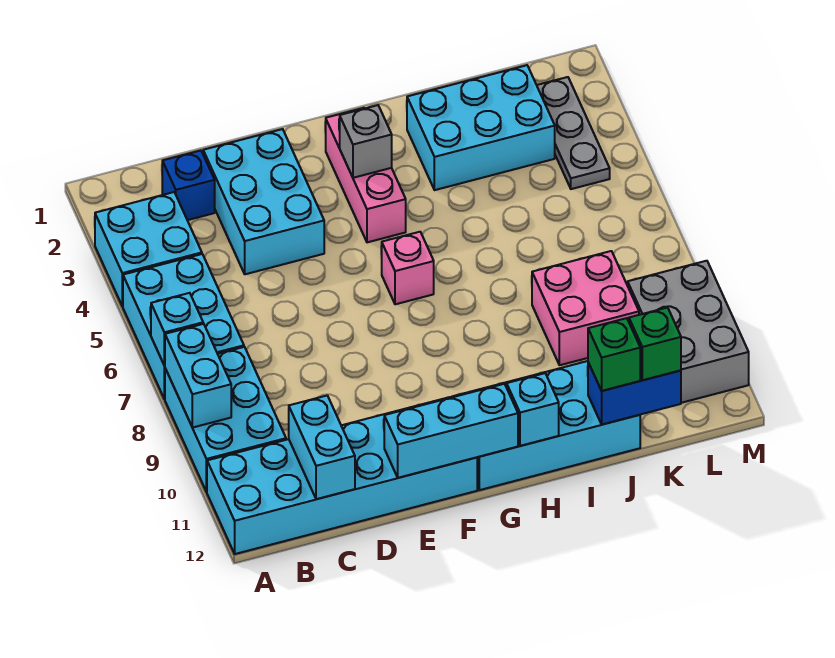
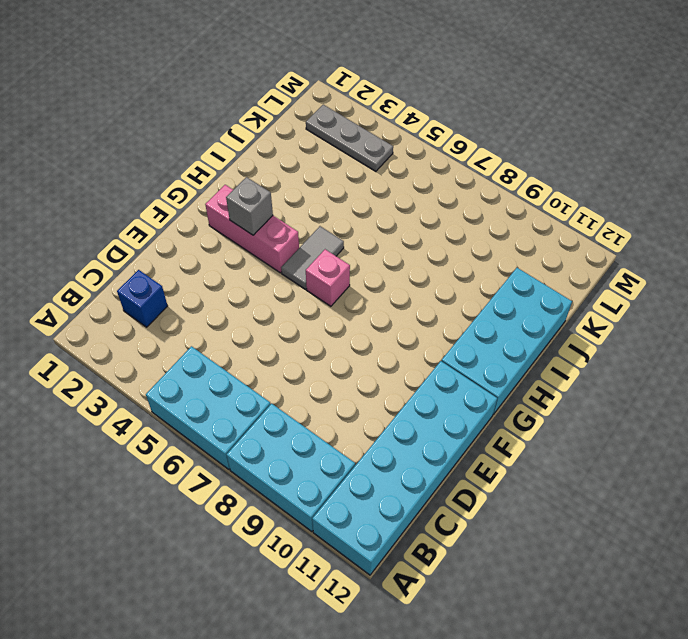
grey 1x2 tile [281,226,344,289] -> none
none -> cyan 2x2 brick [95,192,202,306]
none -> cyan 2x3 brick [203,129,324,274]
none -> cyan 2x3 brick [407,65,555,190]

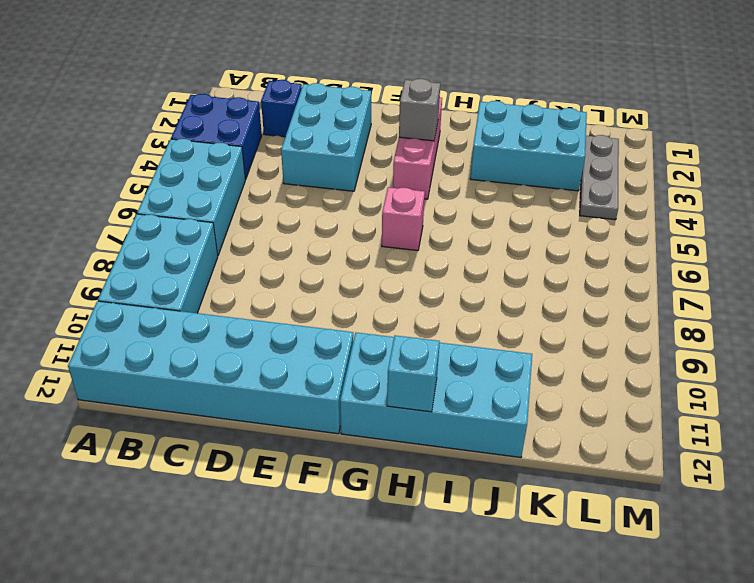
blue 2x2 brick [171,94,262,179] -> cyan 2x2 brick [95,192,202,306]
none -> pink 2x2 brick [532,251,639,365]
none -> grey 2x3 brick [628,261,749,403]
none -> cyan 1x1 brick [151,293,203,366]

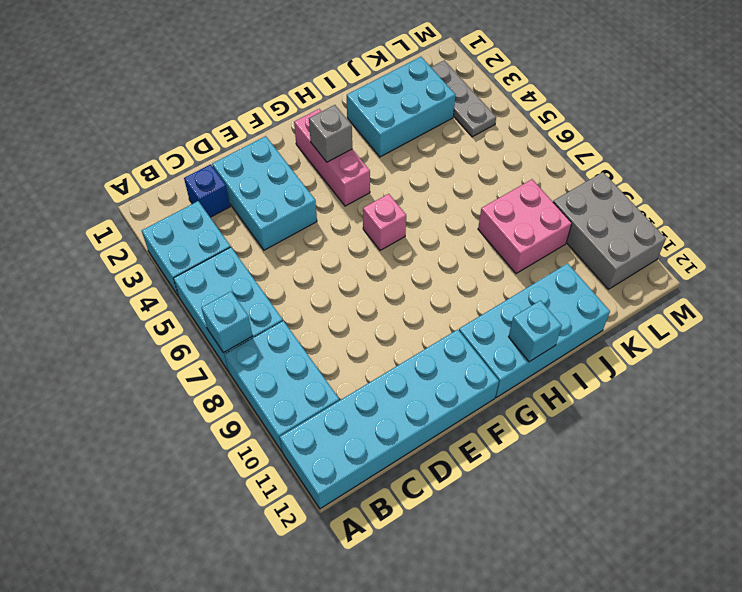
none -> cyan 1x2 brick [165,324,231,428]
none -> cyan 1x2 brick [289,396,355,499]
none -> cyan 1x3 brick [384,384,518,478]

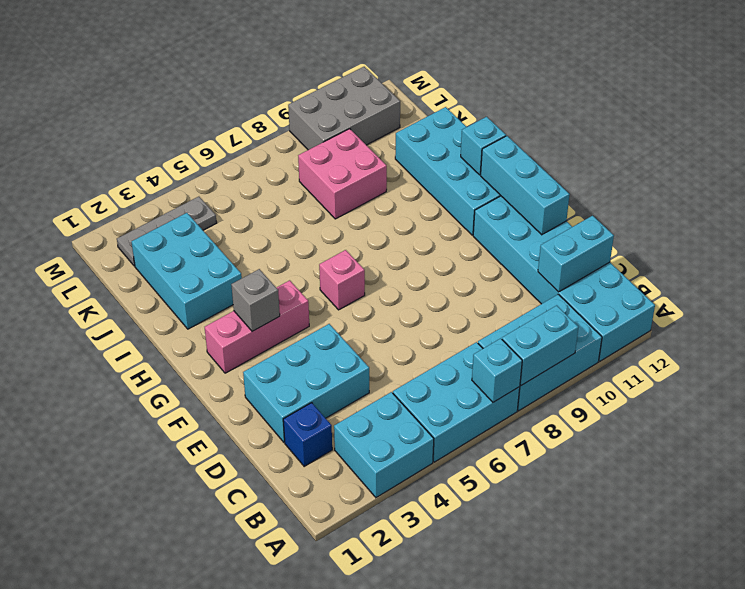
none -> blue 1x2 brick [588,363,681,425]
none -> green 1x1 brick [588,318,640,391]
none -> green 1x1 brick [629,308,681,380]

